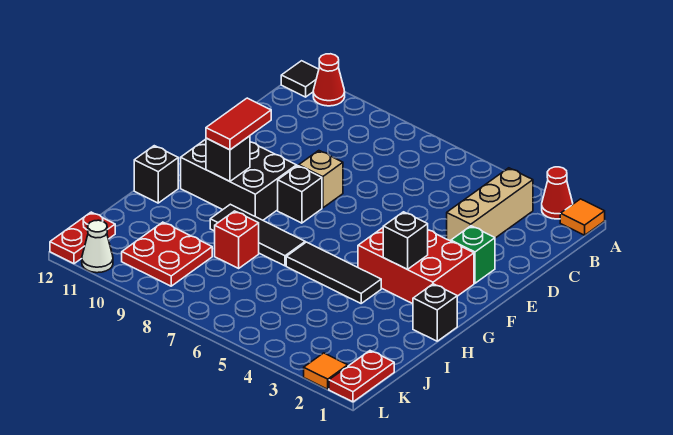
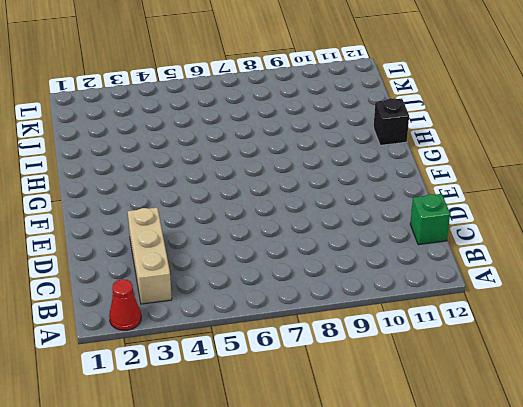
green 1x1 brick [410,194,450,245] -> green 1x1 brick moved to [451,226,495,283]
none -> orange 1x1 tile [560,199,605,235]
none -> red 1x1 cone [313,54,345,106]
none -> black 1x1 tile [281,61,319,97]

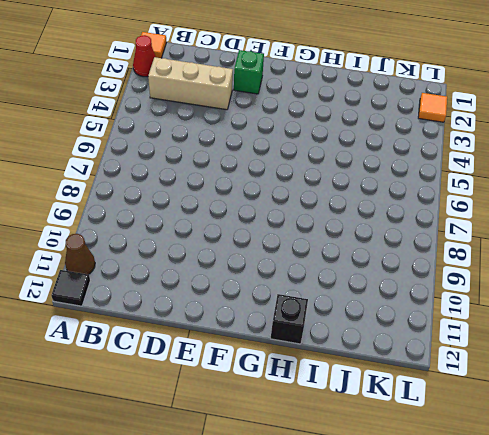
brown 1x1 cone [65,234,95,275] -> red 1x1 cone [313,54,345,106]
none -> tan 1x1 brick [299,151,343,208]
none -> red 2x3 brick [358,228,474,304]
none -> black 1x1 brick [278,166,322,223]

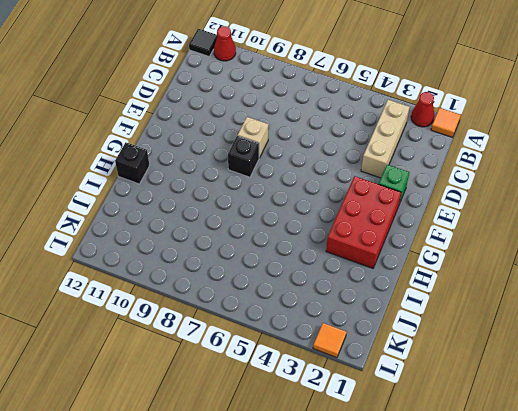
red 2x3 brick [326,176,401,268] -> red 2x3 brick turned to [358,228,474,304]
none -> black 2x3 brick [181,139,297,220]
none -> black 1x1 brick [413,284,457,341]
none -> black 1x3 tile [286,242,381,303]

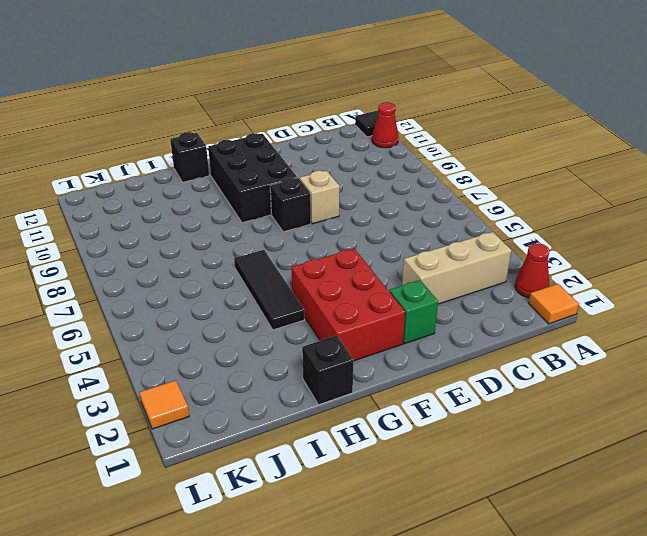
none -> black 1x3 tile [210,204,305,266]
none -> red 1x1 brick [215,211,259,268]
none -> red 2x2 plate [122,222,212,286]

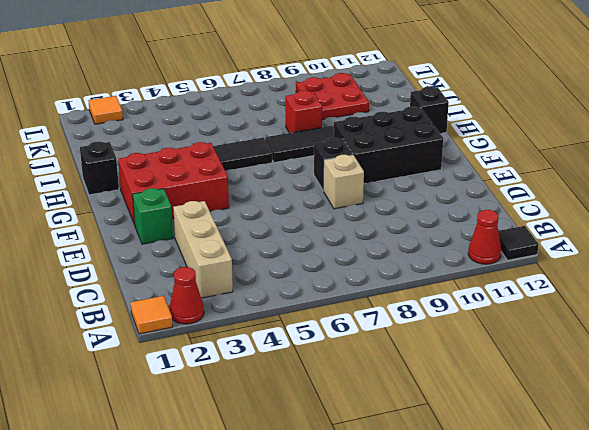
none -> red 1x2 plate [329,351,394,402]
none -> red 1x2 plate [50,212,115,264]
none -> white 1x1 cone [82,220,113,273]

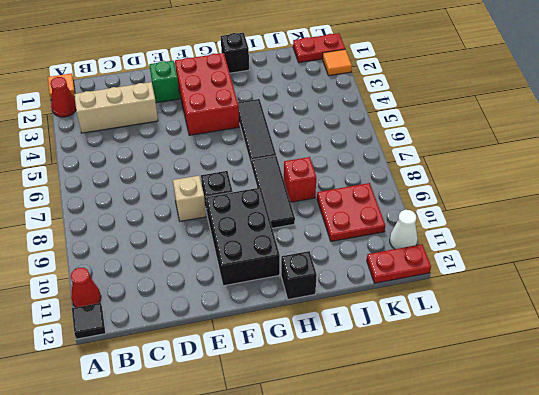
none -> black 1x1 brick [383,212,428,269]
none -> black 1x1 brick [206,136,250,181]
none -> red 1x2 tile [206,98,271,150]

